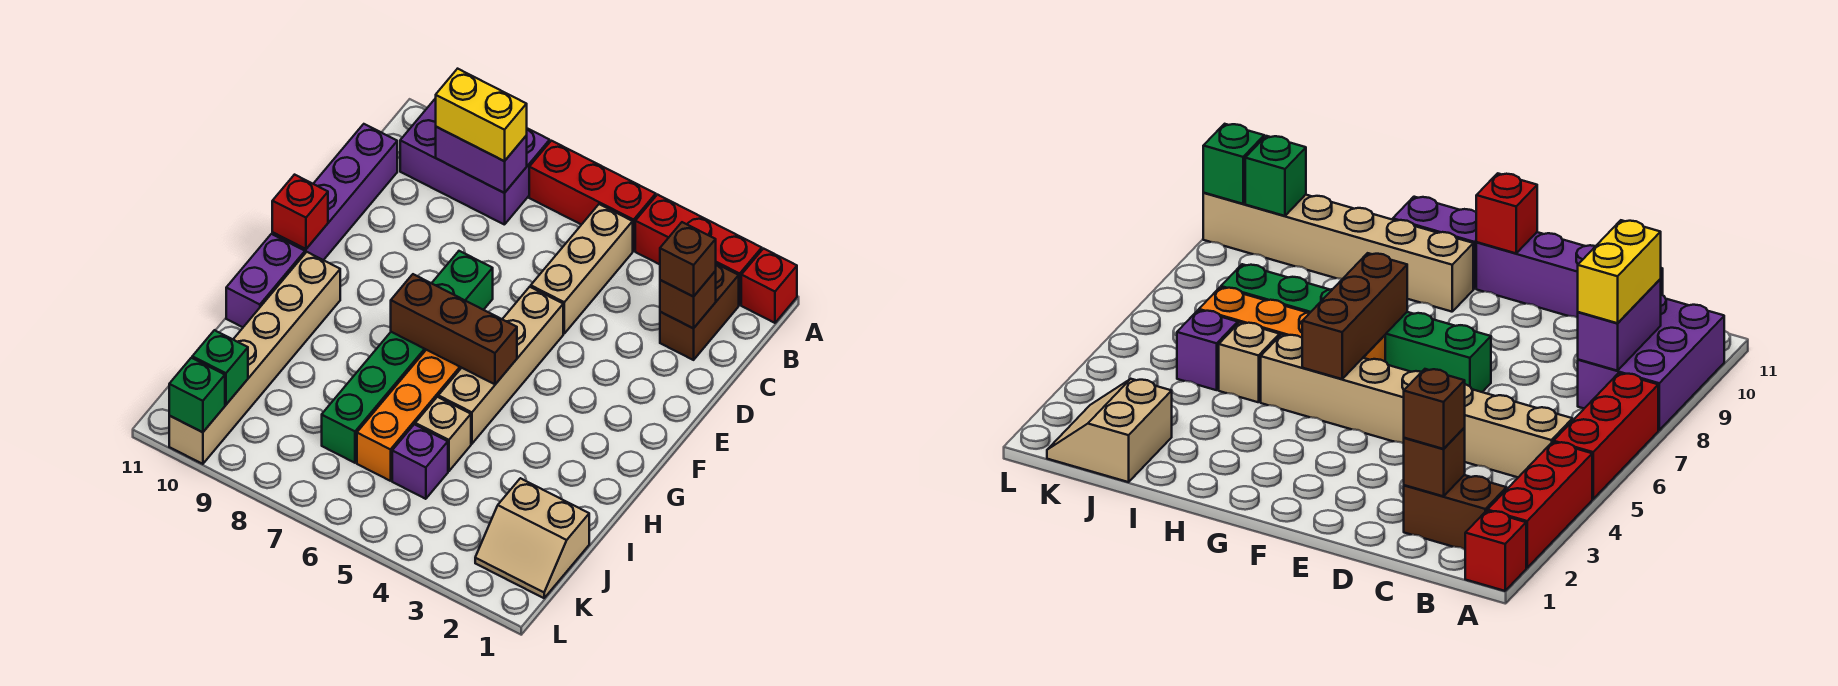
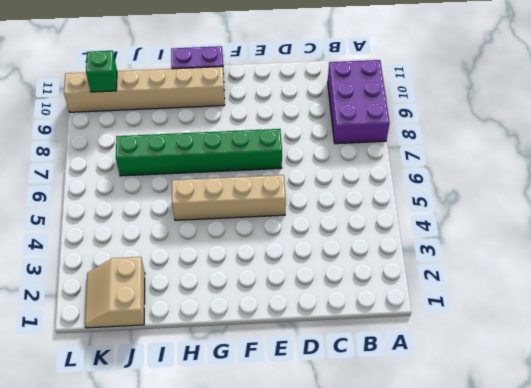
none -> red 1x1 brick [741,249,797,323]
none -> red 1x3 brick [635,195,762,305]
none -> red 1x3 brick [529,141,656,251]

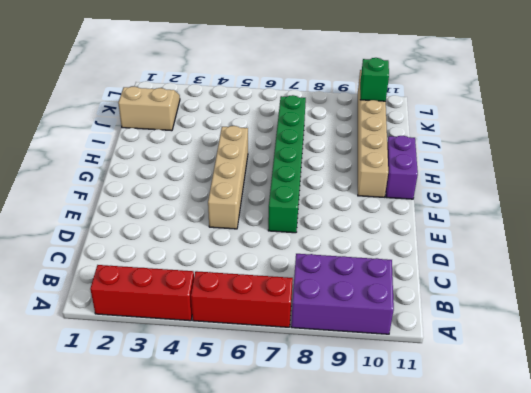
none -> red 1x1 brick [741,249,797,323]
none -> brown 1x2 brick [660,264,739,360]
none -> tan 1x3 brick [531,204,633,333]

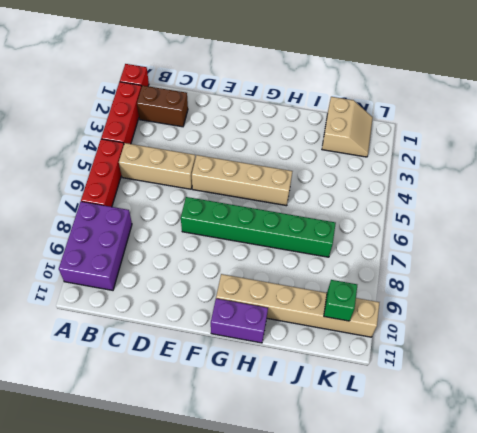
none -> purple 1x4 brick [272,124,397,260]
none -> orange 1x4 brick [357,350,461,481]
none -> tan 1x1 brick [415,397,471,471]

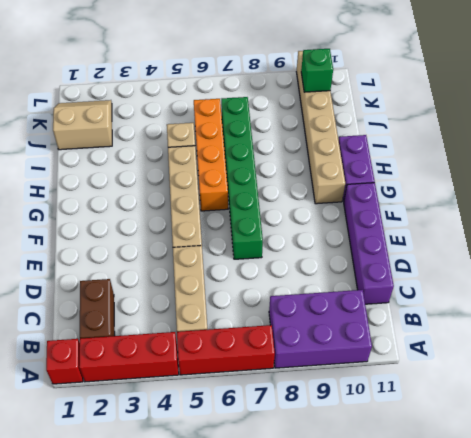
none -> purple 1x1 brick [392,424,448,499]
none -> purple 1x2 brick [436,127,527,193]
none -> brown 1x1 brick [660,271,716,328]

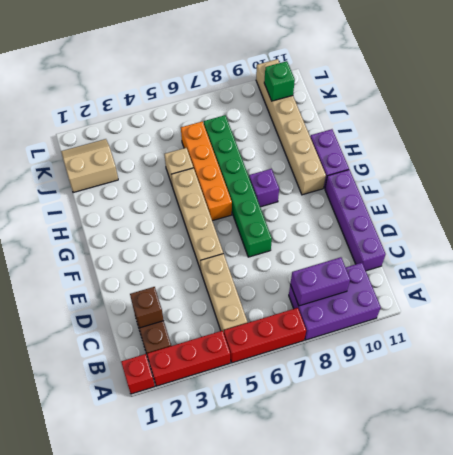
purple 1x1 brick [249,169,279,207] -> purple 1x1 brick moved to [392,424,448,499]
none -> red 1x1 brick [272,175,328,249]
none -> brown 1x3 brick [391,274,517,384]
none -> green 1x1 brick [169,358,225,432]

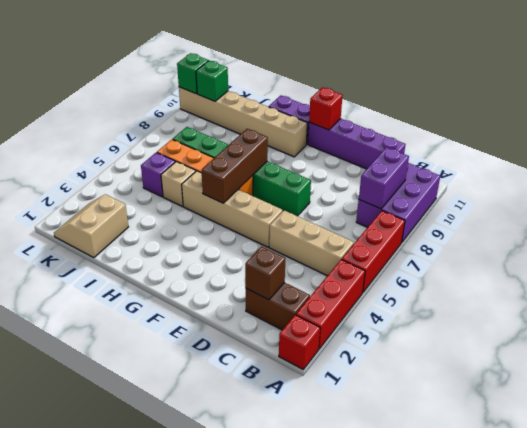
none -> yellow 1x2 brick [436,69,527,161]
none -> brown 1x1 brick [660,222,716,297]

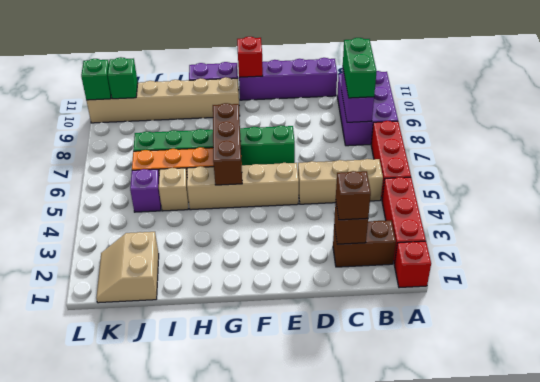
green 1x2 brick [343,38,377,98] -> yellow 1x2 brick [436,69,527,161]

